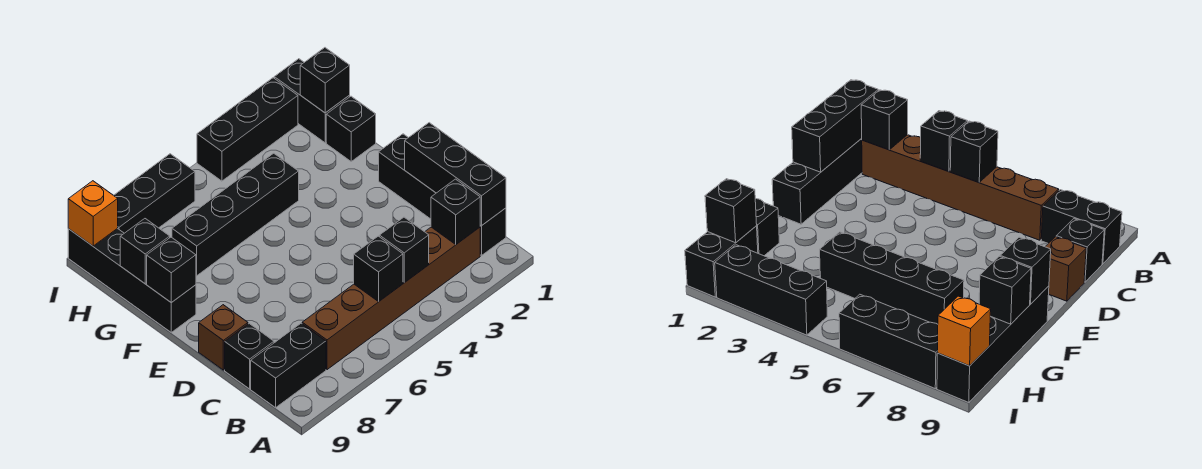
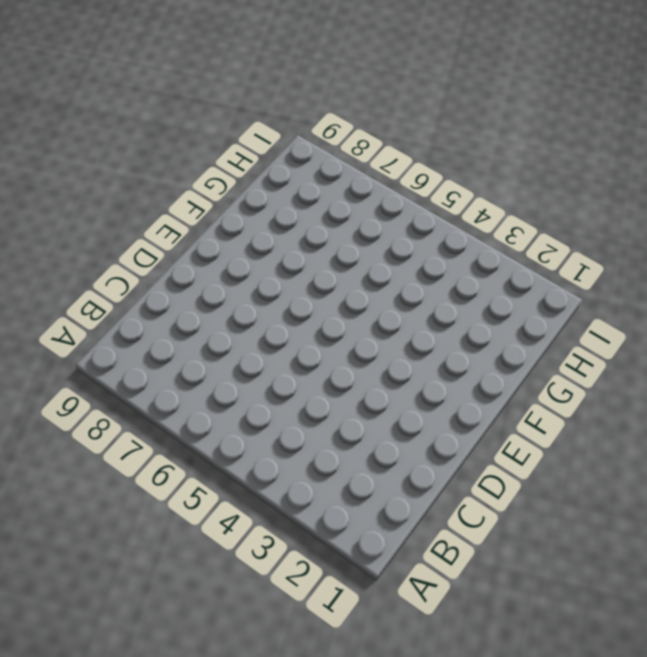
none -> black 1x4 brick [379,134,506,255]
none -> brown 1x6 brick [302,227,480,370]
none -> black 1x2 brick [251,323,326,408]

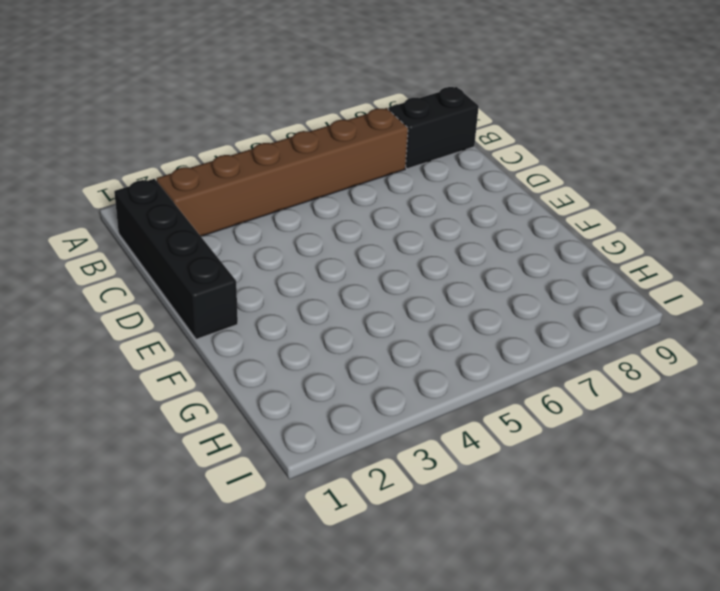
none -> black 1x1 brick [225,324,274,389]
none -> brown 1x1 brick [199,305,248,370]
none -> black 1x4 brick [68,228,196,332]

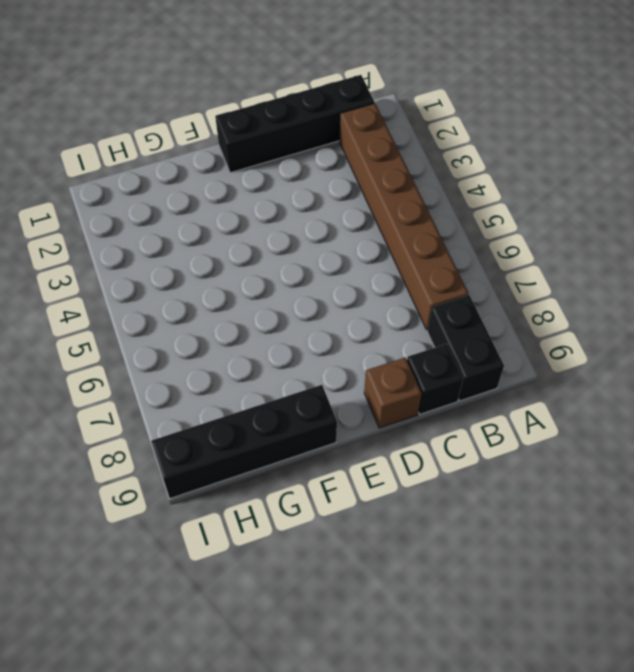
none -> black 1x1 brick [326,96,376,161]
none -> black 1x4 brick [172,153,299,276]
none -> black 1x2 brick [274,59,350,143]

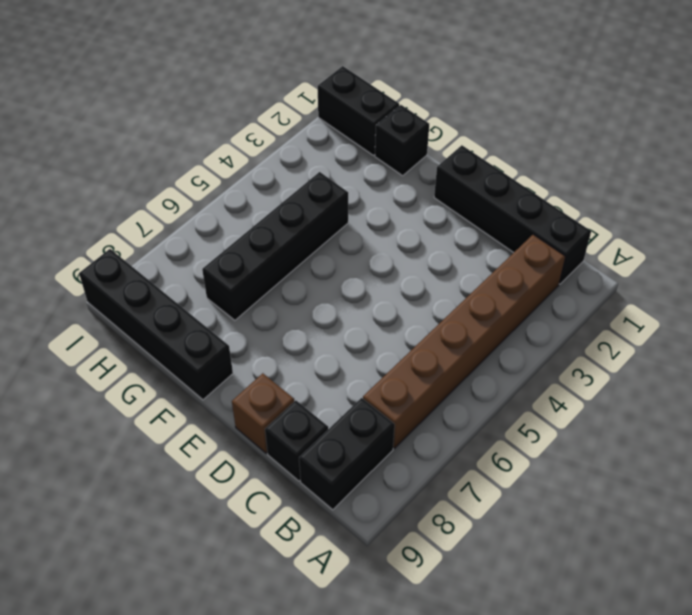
none -> black 1x3 brick [197,78,298,181]
none -> black 1x3 brick [114,154,195,233]
none -> black 1x3 brick [405,123,506,226]

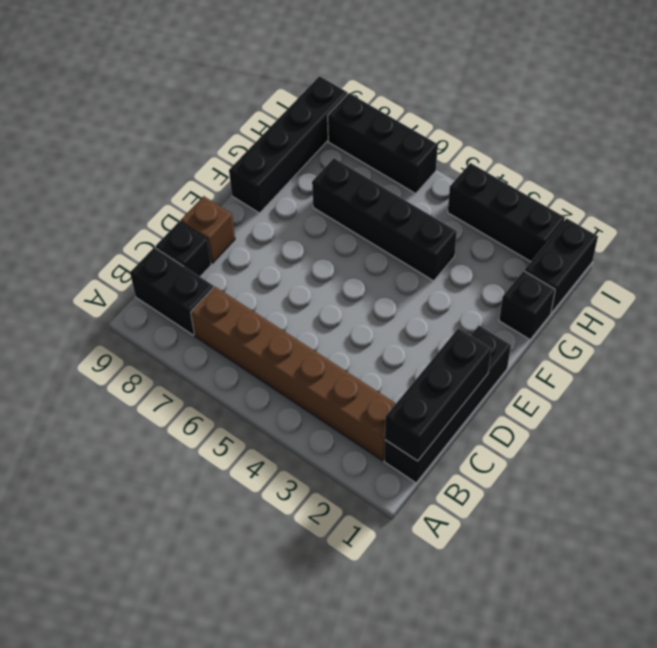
none -> black 1x1 brick [431,179,480,244]
none -> black 1x1 brick [380,217,429,283]
none -> black 1x1 brick [354,236,403,301]

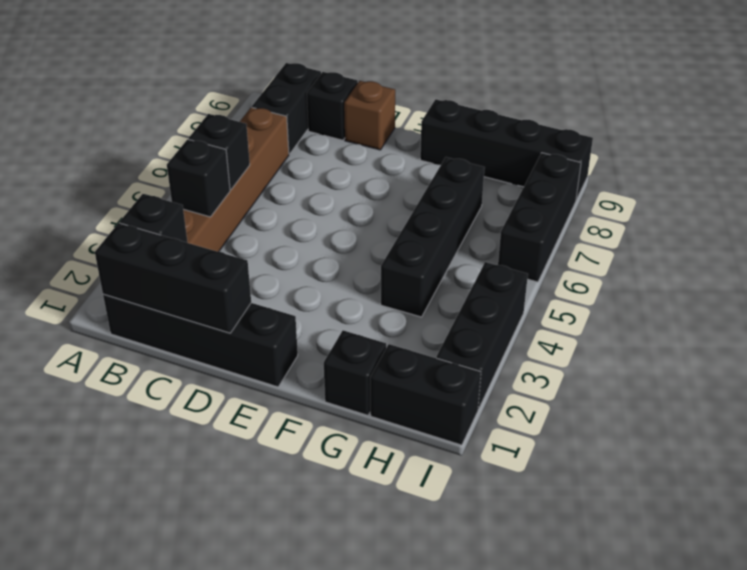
none -> black 1x1 brick [147,237,196,303]
none -> black 1x1 brick [120,219,170,283]
none -> black 1x1 brick [300,48,350,113]

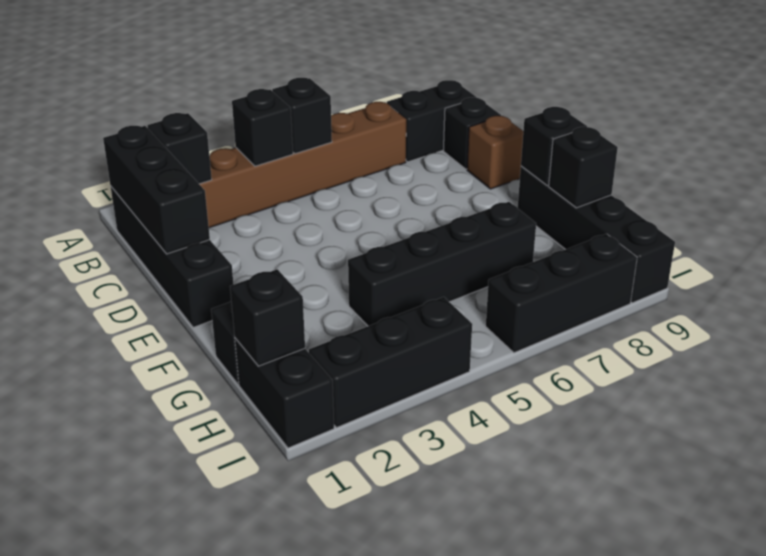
none -> orange 1x1 brick [68,181,118,246]

